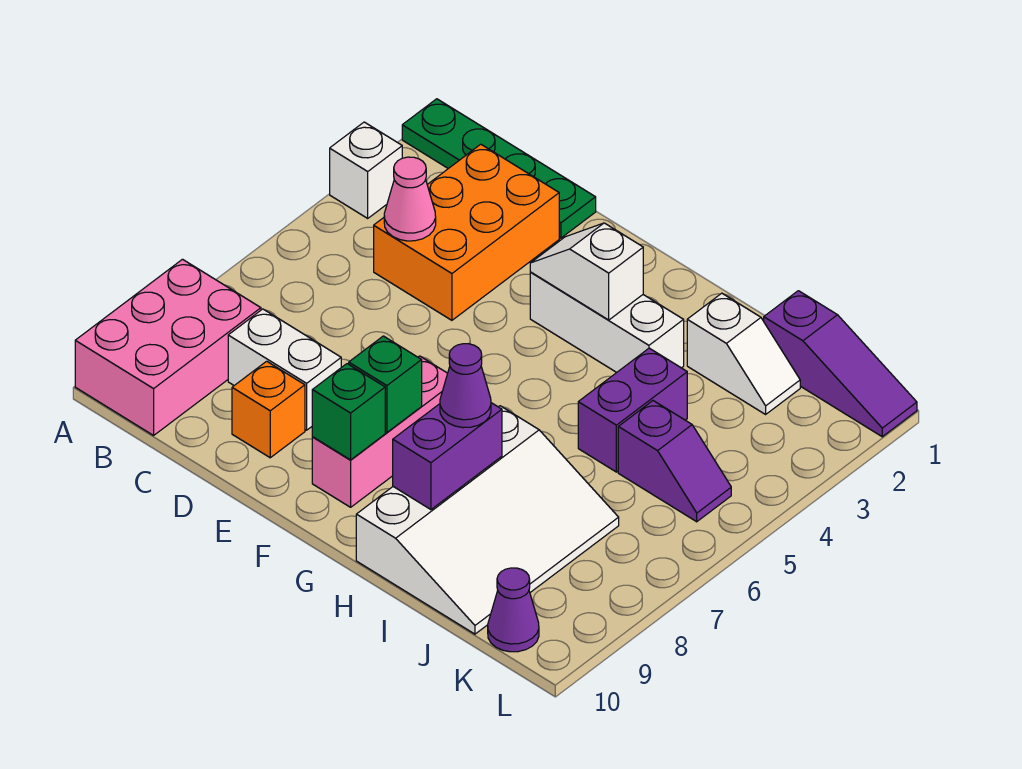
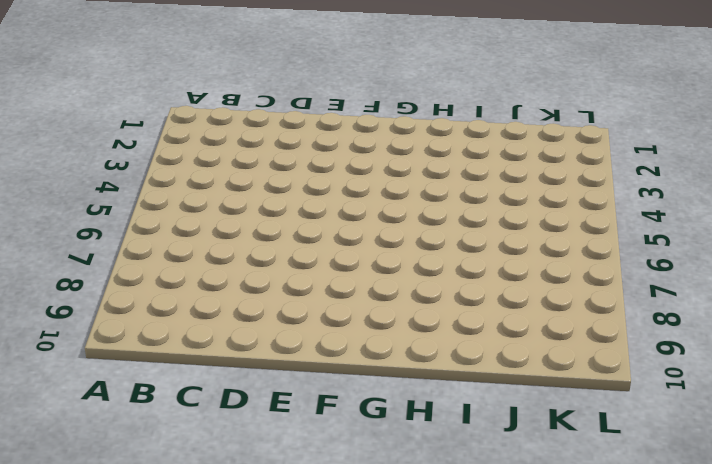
none -> green 1x4 plate [402,99,596,238]
none -> white 1x1 brick [330,122,402,218]
none -> pink 2x3 brick [75,259,261,435]

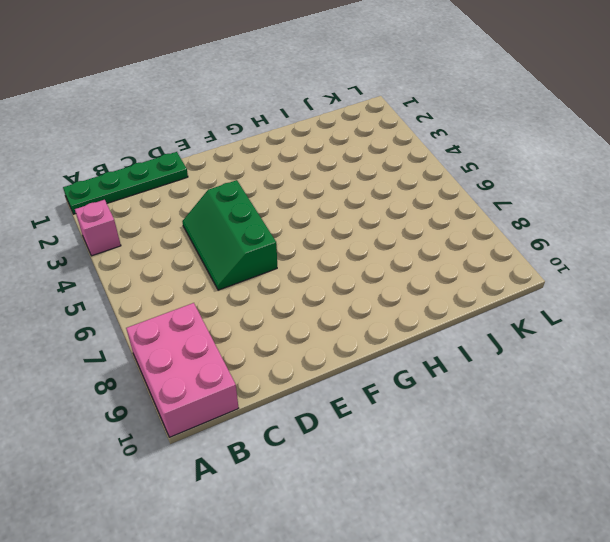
pink 1x1 brick [75,200,121,256] -> white 1x1 brick [330,122,402,218]
green 2x3 slope [182,180,277,290] -> orange 2x3 brick [374,144,559,320]
none -> white 1x2 brick [228,309,341,430]
none -> orange 1x1 brick [232,361,305,458]
none -> white 1x3 brick [530,272,684,372]

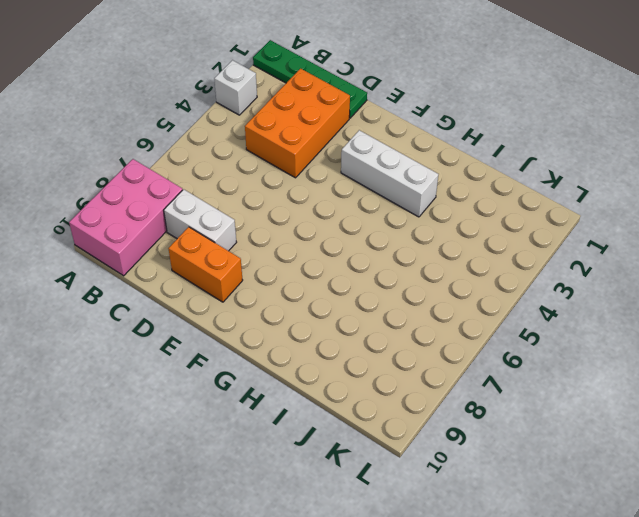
orange 1x2 brick [168,227,243,302] -> orange 1x1 brick [232,361,305,458]
none -> pink 1x3 brick [312,356,448,507]
none -> white 3x4 slope [356,406,619,634]
none -> white 1x2 slope [687,293,800,414]

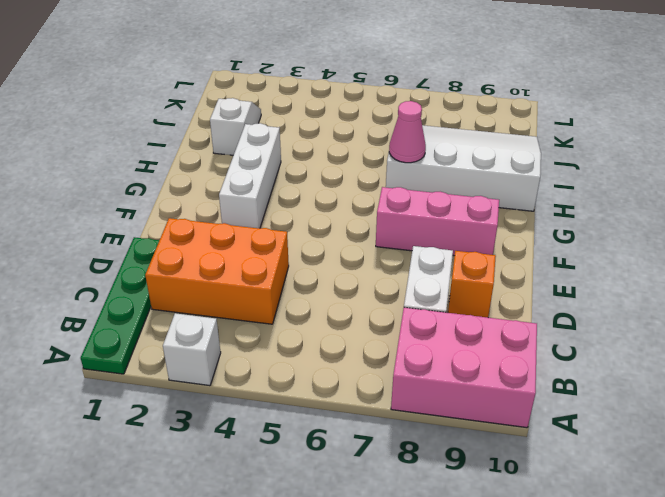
pink 1x1 cone [389,101,426,163] -> pink 1x1 cone moved to [384,157,436,241]
none -> purple 1x2 brick [578,348,687,472]
none -> purple 1x3 slope [764,291,917,437]
none -> purple 1x2 slope [618,401,731,522]

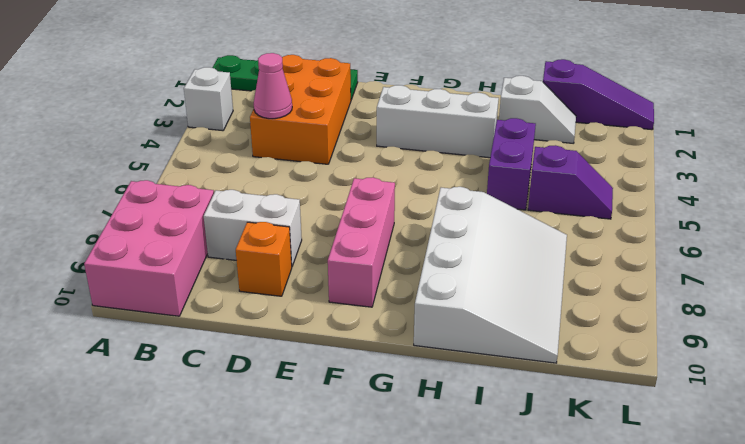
none -> purple 1x1 cone [488,568,539,652]
none -> white 1x2 slope [530,223,643,320]
none -> green 1x1 brick [349,336,422,432]

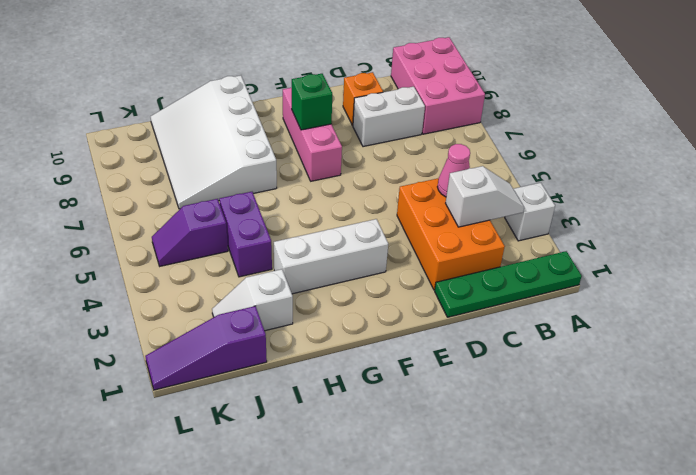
white 1x2 slope [446,166,524,227] -> white 1x2 slope moved to [530,223,643,320]
none -> purple 1x1 cone [488,568,539,652]
none -> green 1x1 brick [312,364,385,460]
none -> purple 1x2 brick [393,403,502,510]

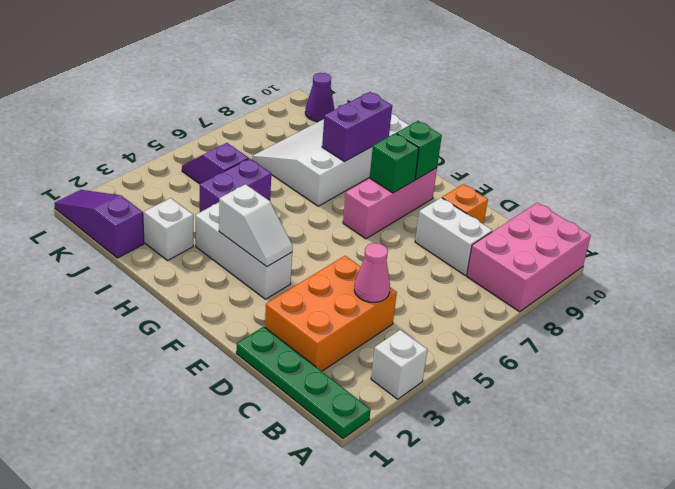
none -> purple 1x1 cone [440,344,491,428]

